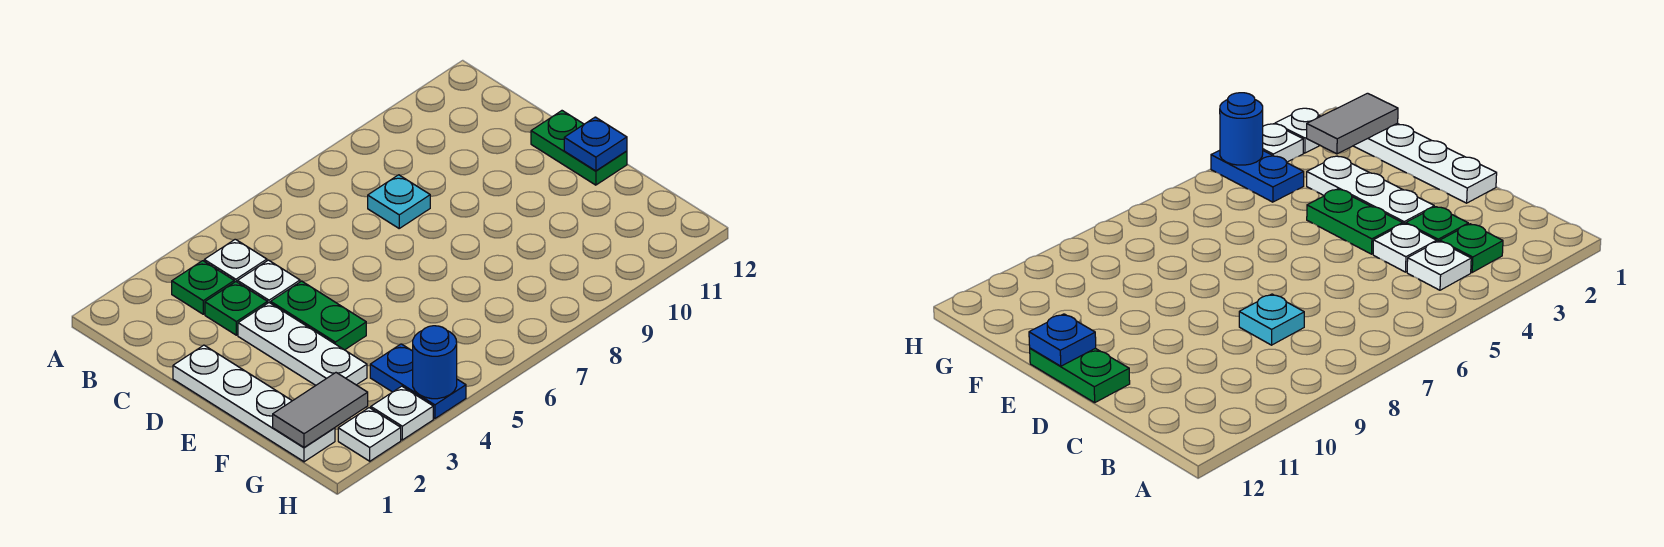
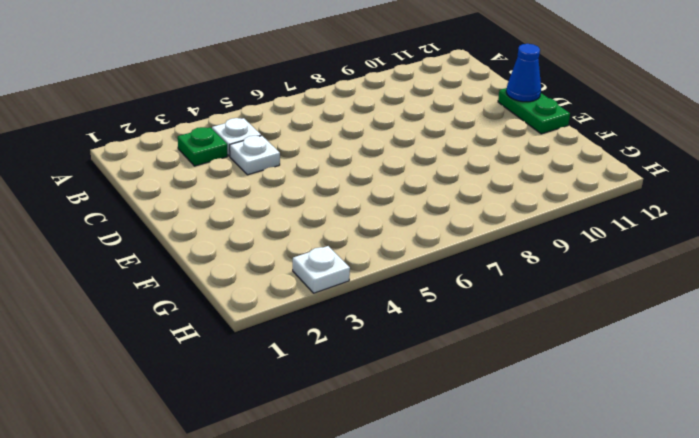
blue 1x1 cone [506,44,541,102] -> none
none -> green 1x1 plate [205,282,267,335]
none -> cyan 1x1 plate [368,175,430,228]
none -> white 1x4 plate [173,345,335,462]

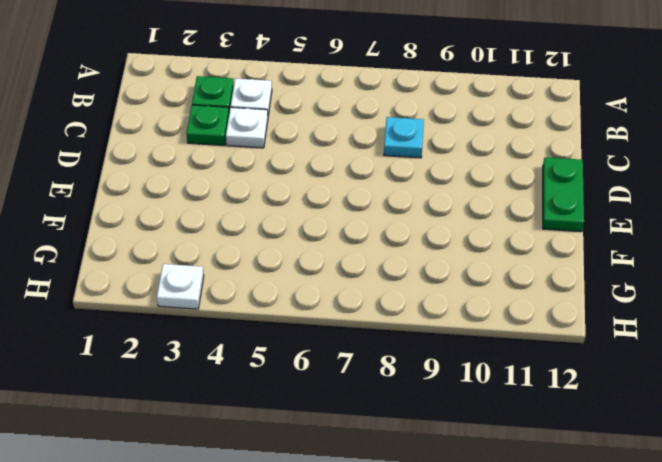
none -> white 1x4 plate [173,345,335,462]
none -> white 1x3 plate [238,303,367,385]
none -> green 1x2 plate [271,281,366,350]

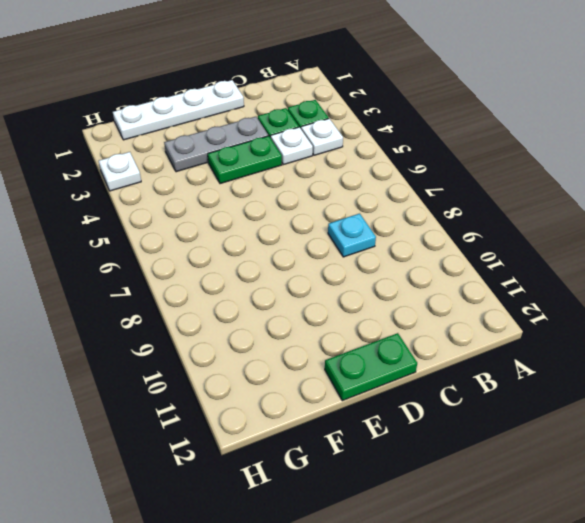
grey 1x3 plate [164,117,268,172] -> white 1x3 plate [238,303,367,385]
none -> blue 1x2 plate [370,344,466,419]
none -> white 1x1 plate [338,408,401,461]
none -> blue 1x1 plate [564,117,627,171]

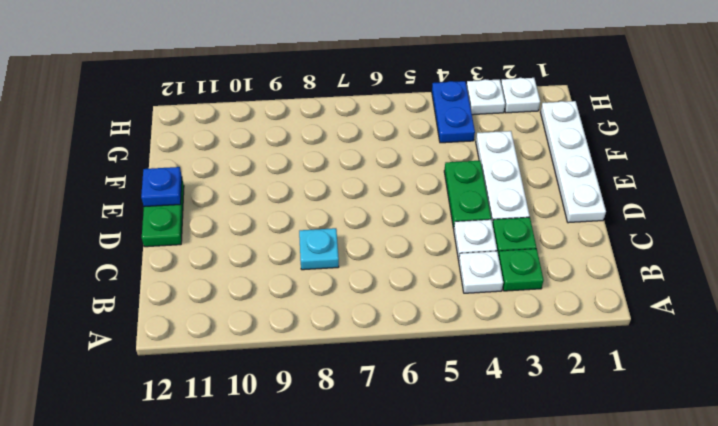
none -> grey 1x2 tile [273,373,368,447]
none -> blue 1x1 round brick [413,326,457,399]

